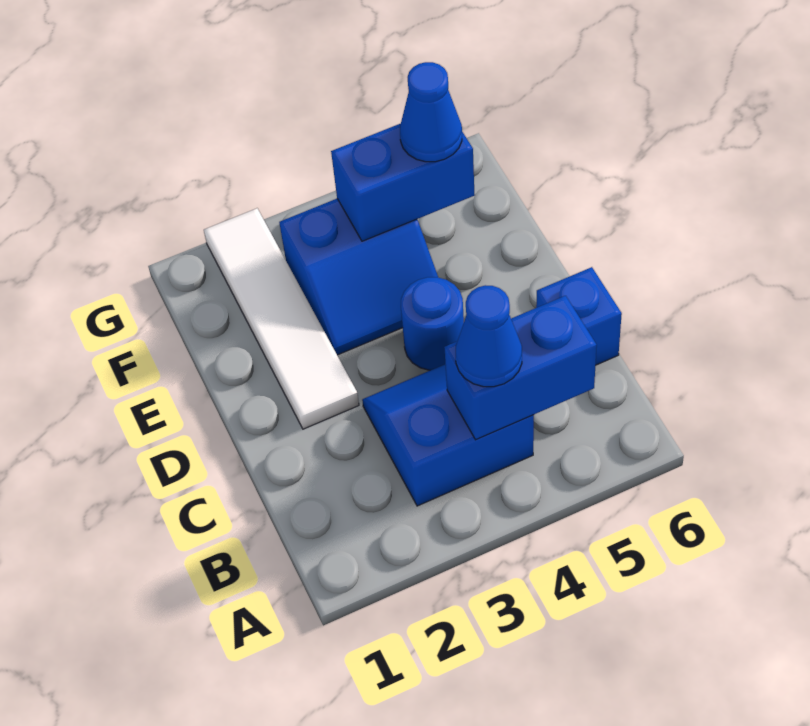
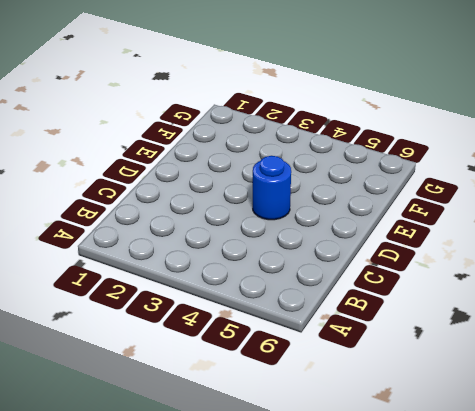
none -> blue 2x2 slope [362,364,534,506]
none -> blue 1x1 brick [536,267,622,365]

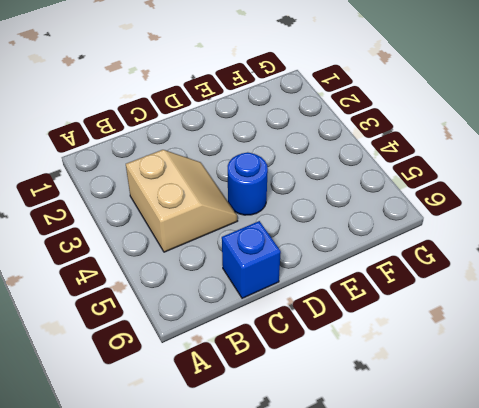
tan 2x2 slope [126,150,237,252] -> blue 2x2 slope [362,364,534,506]
none -> white 1x4 tile [204,208,359,429]
none -> blue 2x2 slope [279,199,438,355]

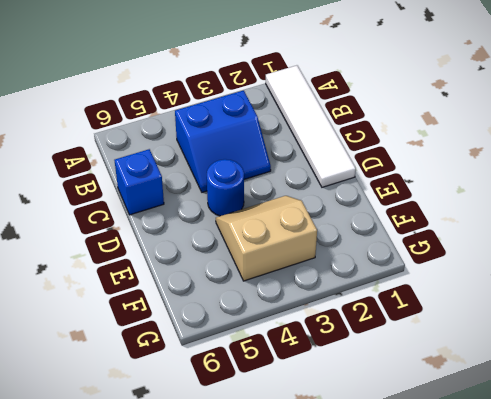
white 1x4 tile [266,65,356,187] -> white 1x4 tile moved to [204,208,359,429]
tan 2x2 slope [216,196,317,281] -> blue 2x2 slope [279,199,438,355]
none -> blue 1x2 brick [444,296,597,440]
none -> blue 1x2 brick [331,124,475,241]

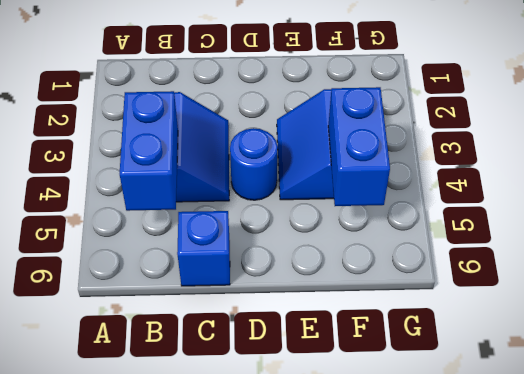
none -> white 1x4 tile [204,208,359,429]
none -> blue 1x1 cone [456,285,522,387]

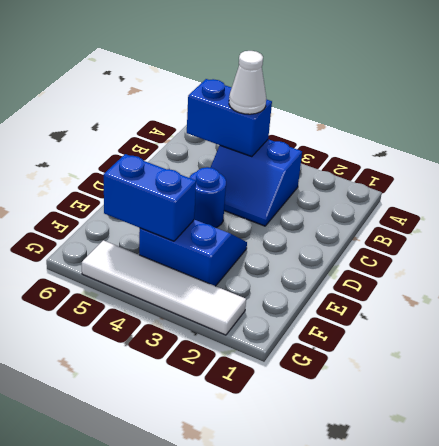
white 1x1 cone [229,51,266,114] -> blue 1x1 cone [456,285,522,387]
white 1x4 tile [82,240,246,335] -> white 1x4 tile turned to [204,208,359,429]
none -> blue 1x1 brick [536,267,622,365]
none -> blue 1x1 cone [400,62,462,162]

